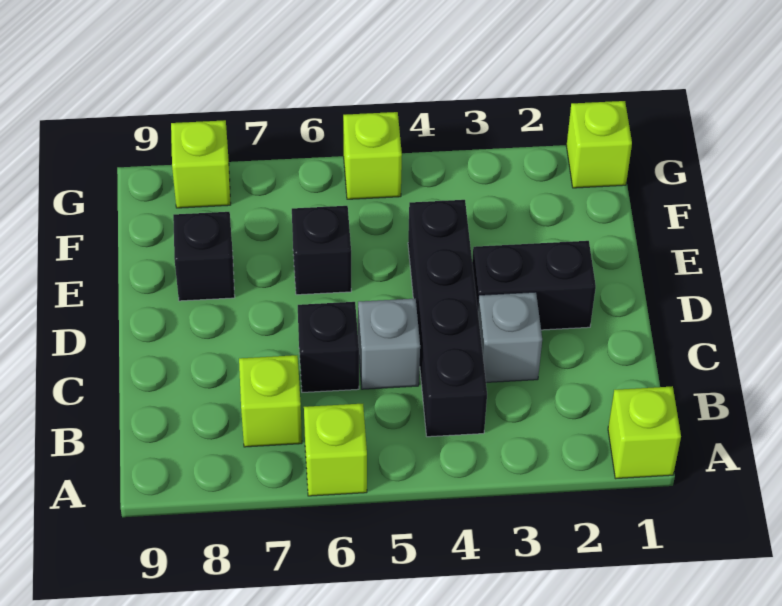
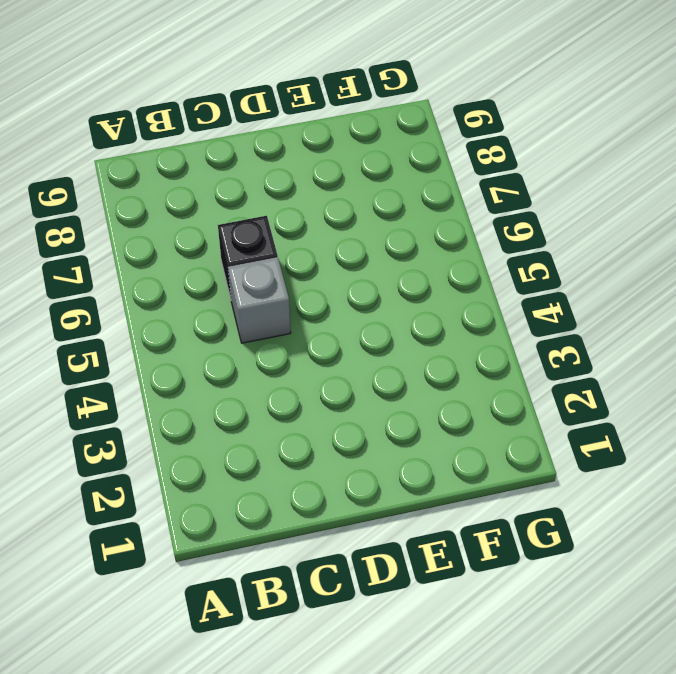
none -> lime 1x1 brick [608,386,681,479]
none -> lime 1x1 brick [304,404,367,496]
none -> black 1x4 brick [408,200,487,437]

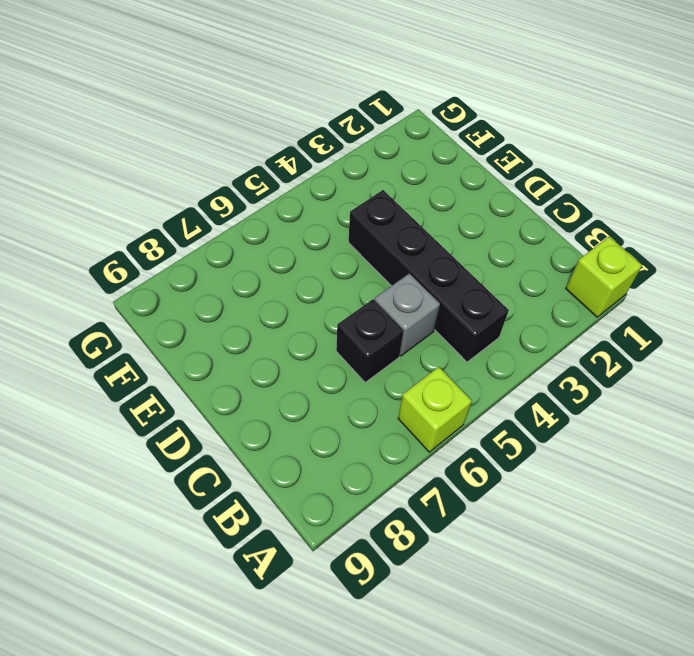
none -> lime 1x1 brick [239,355,302,447]
none -> grey 1x1 brick [478,292,542,382]
none -> black 1x2 brick [472,241,596,330]

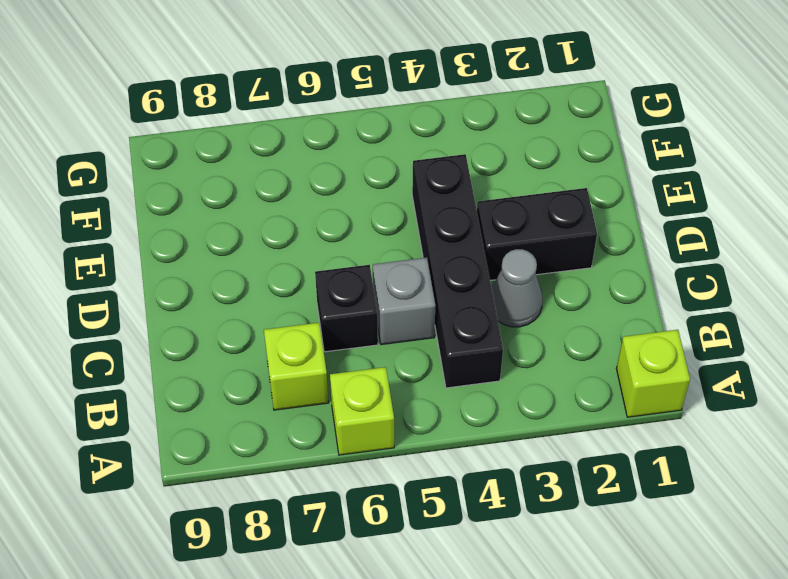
grey 1x1 cone [491,249,543,327] -> grey 1x1 brick [478,292,542,382]
none -> black 1x1 brick [292,206,351,295]
none -> black 1x1 brick [173,212,235,301]
none -> lime 1x1 brick [566,101,632,188]

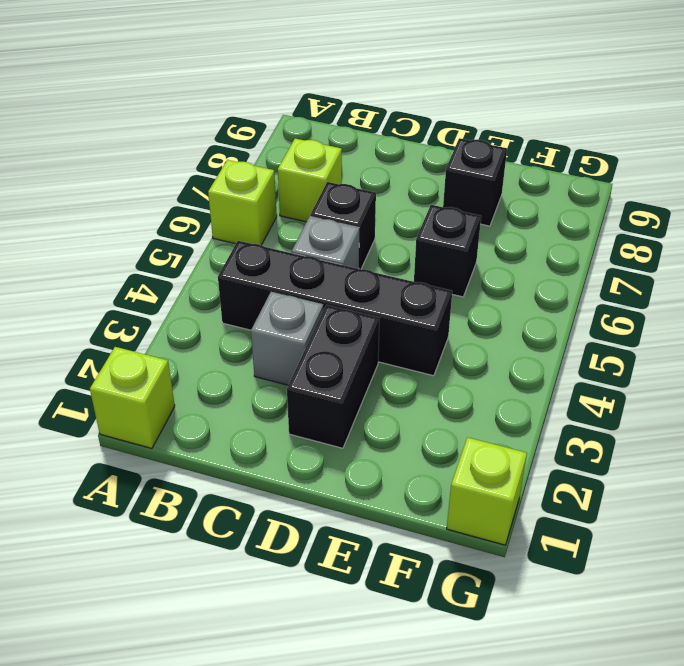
none -> lime 1x1 brick [343,112,402,199]
none -> lime 1x1 brick [171,120,231,208]

